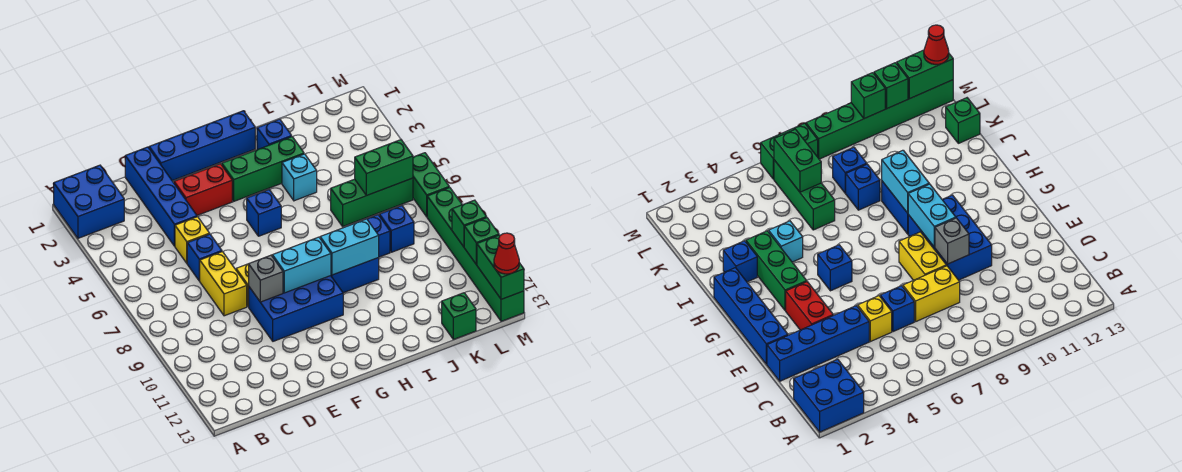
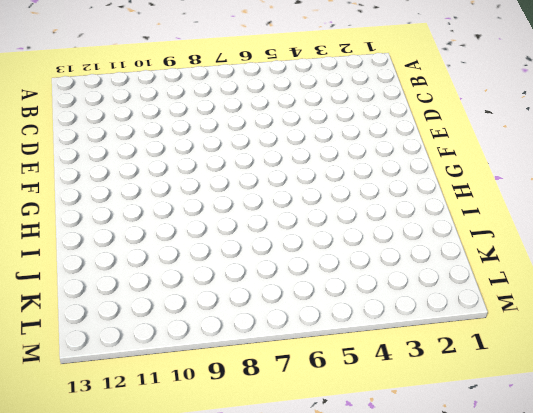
none -> blue 2x2 brick [54,165,124,238]
none -> blue 1x4 brick [125,147,197,246]
none -> yellow 1x1 brick [175,217,210,263]

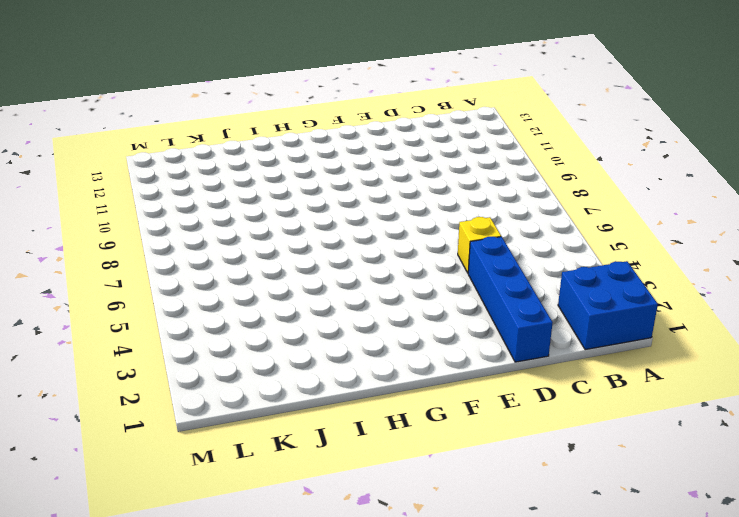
none -> blue 1x1 brick [187,234,222,281]
none -> yellow 1x2 brick [200,252,247,316]
none -> blue 1x4 brick [149,111,255,181]

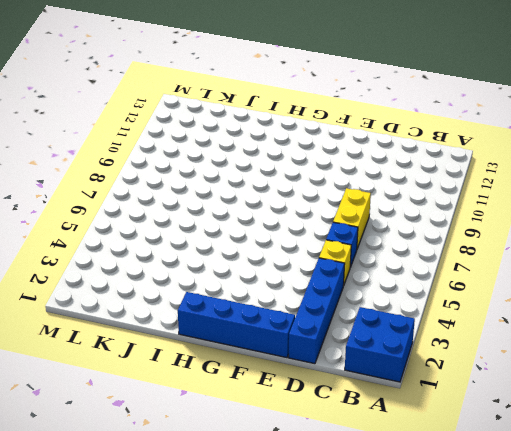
none -> red 1x2 brick [174,164,232,215]
none -> yellow 1x2 brick [899,232,946,280]
none -> blue 2x3 brick [249,276,343,341]

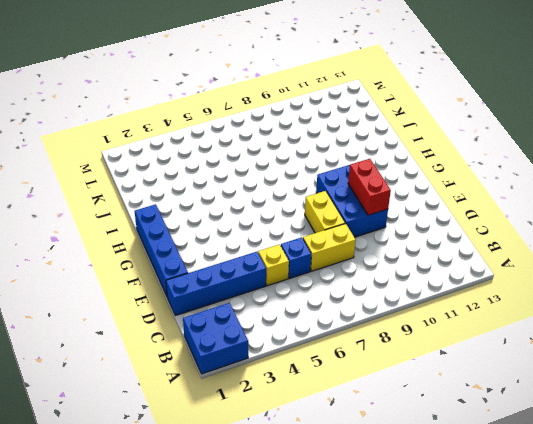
red 1x2 brick [348,159,391,215] -> red 1x2 brick moved to [174,164,232,215]
none -> green 1x3 brick [222,137,304,201]
none -> blue 1x1 brick [247,190,281,236]
none -> blue 1x2 brick [331,258,379,293]

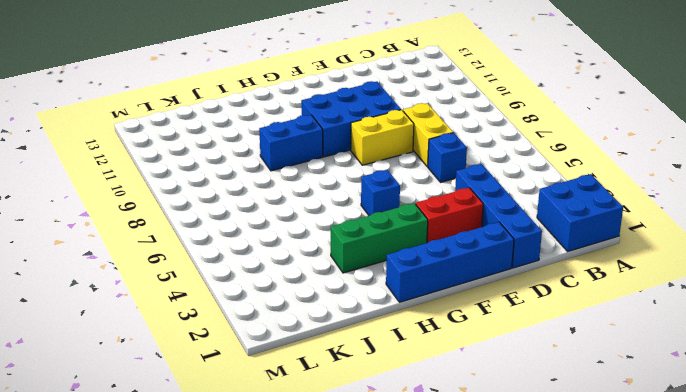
none -> yellow 1x1 brick [175,217,210,263]
none -> blue 1x1 brick [257,119,292,150]
none -> cyan 1x1 brick [282,154,317,201]

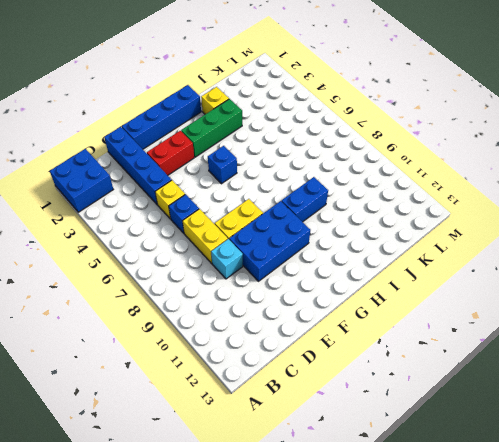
cyan 1x1 brick [211,239,243,279] -> cyan 1x1 brick moved to [282,154,317,201]
yellow 1x1 brick [201,87,229,114] -> blue 1x1 brick [257,119,292,150]
none -> green 1x3 brick [331,178,413,226]
none -> blue 1x1 brick [367,215,390,257]
none -> blue 1x1 brick [379,206,414,252]

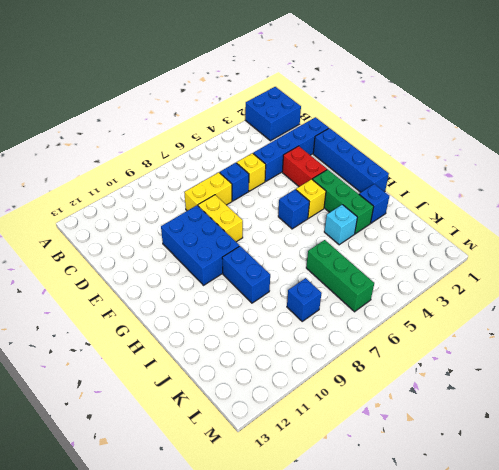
yellow 1x1 brick [296,179,326,218] -> none
none -> blue 1x1 brick [367,215,390,257]
none -> green 1x1 brick [442,293,476,339]
none -> green 1x2 brick [413,153,449,217]

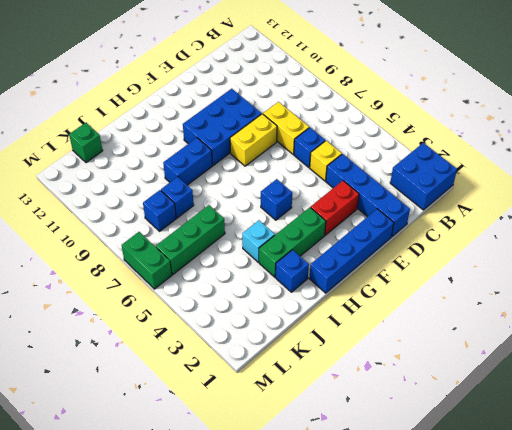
none -> green 1x6 brick [427,187,524,321]
none -> grey 1x1 brick [249,255,283,302]
none -> cyan 1x2 brick [272,237,331,293]

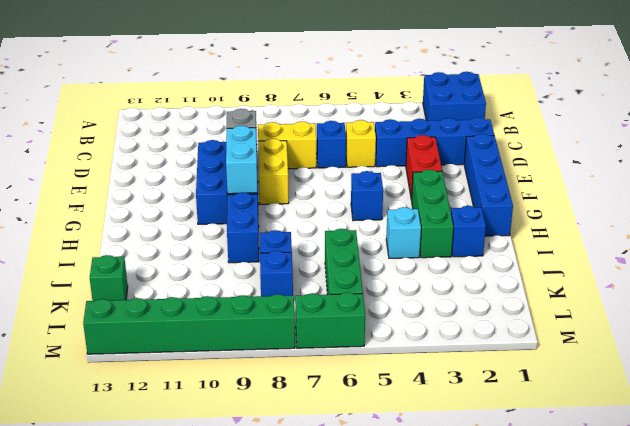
none -> cyan 1x2 brick [320,219,379,275]
none -> green 1x2 brick [355,140,413,196]
none -> green 1x1 brick [452,200,487,247]

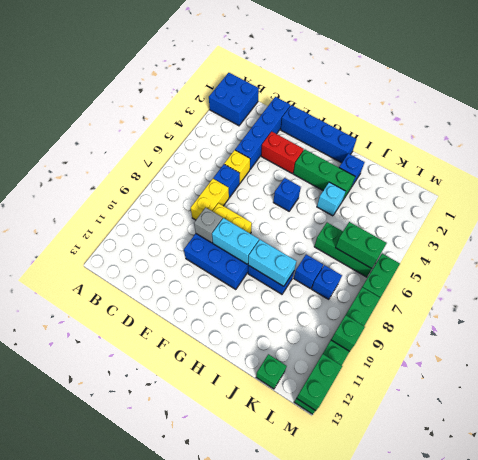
none -> green 1x1 brick [464,218,499,264]
none -> red 1x1 cone [494,233,519,274]

